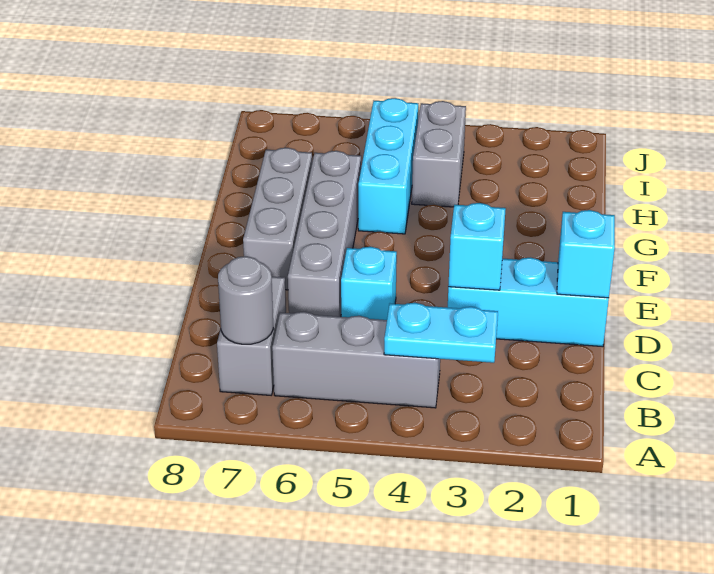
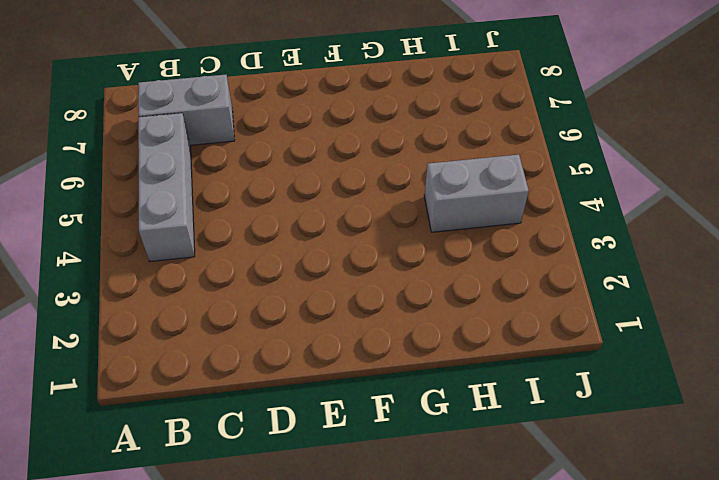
none -> cyan 1x3 brick [448,258,609,347]
none -> cyan 1x1 brick [341,247,397,320]
none -> grey 1x4 brick [288,151,361,317]

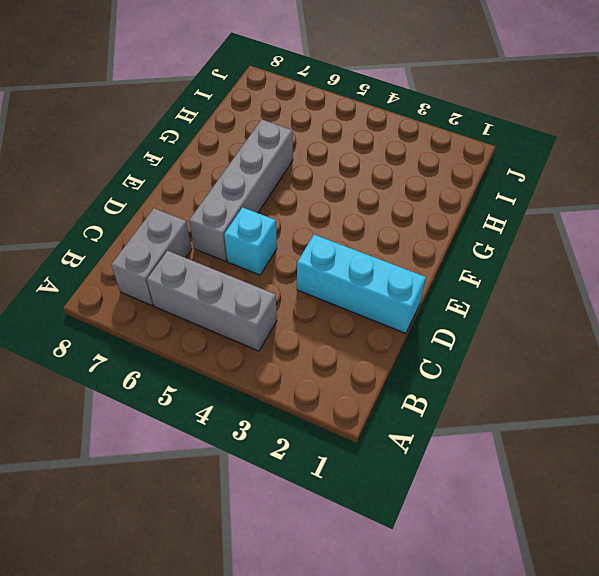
none -> grey 1x3 brick [243,148,312,290]
none -> cyan 1x3 brick [358,98,418,234]
none -> grey 1x2 brick [412,101,466,207]

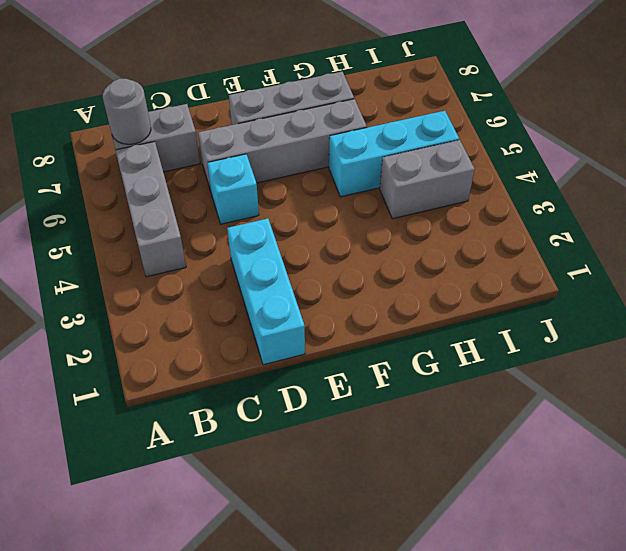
none -> cyan 1x2 plate [384,303,498,363]
none -> cyan 1x1 brick [557,210,615,298]
none -> cyan 1x1 brick [448,203,506,290]

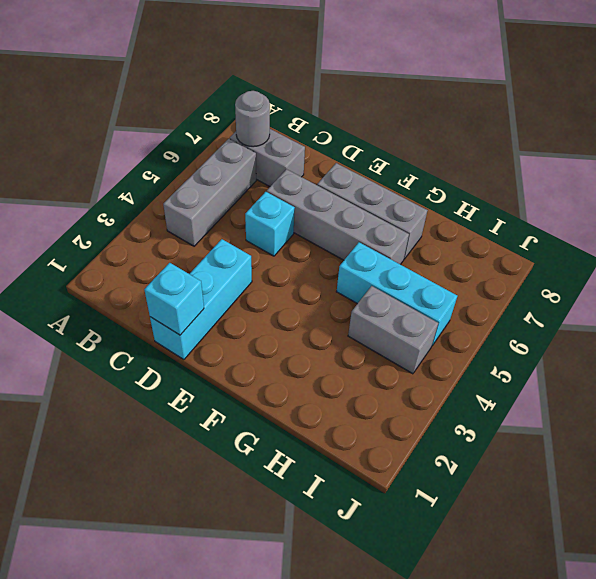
none -> cyan 1x2 plate [384,303,498,363]
none -> cyan 1x1 brick [448,203,506,290]

